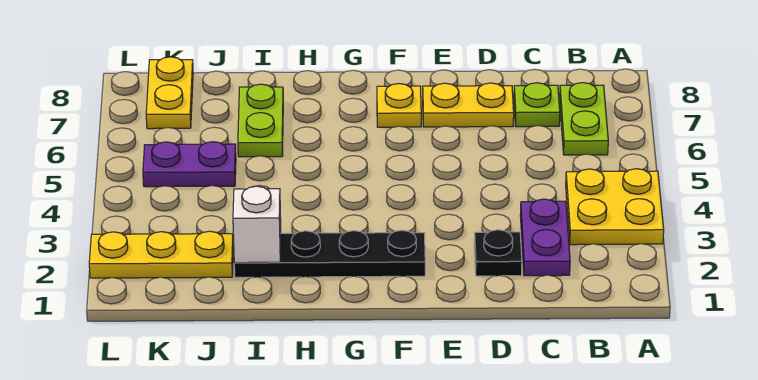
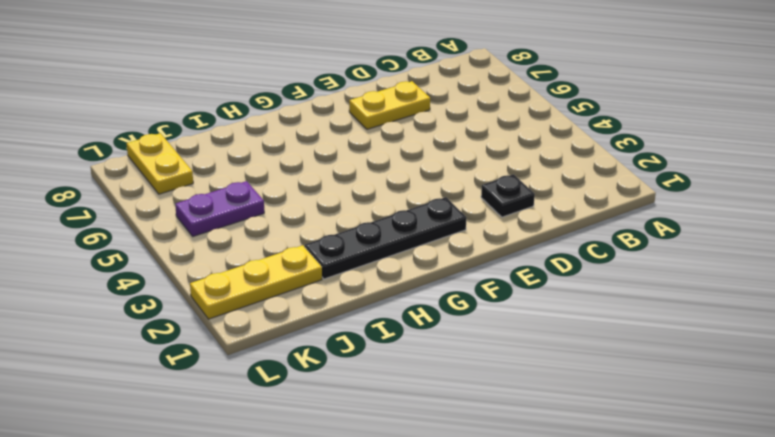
none -> yellow 2x2 plate [566,169,664,245]
none -> lime 1x2 plate [560,83,608,155]
none -> purple 1x2 plate [520,199,570,276]

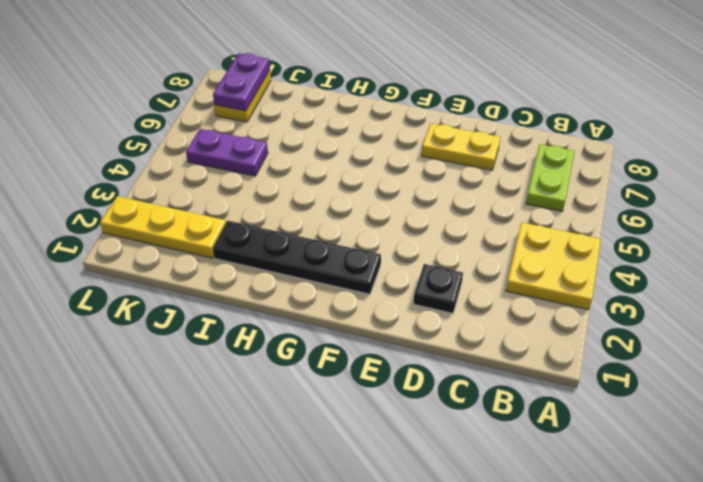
purple 1x2 plate [213,53,270,111] -> purple 1x2 plate moved to [520,199,570,276]
none -> lime 1x1 plate [514,83,560,127]
none -> yellow 1x1 plate [377,84,421,127]
none -> lime 1x2 plate [238,84,283,157]

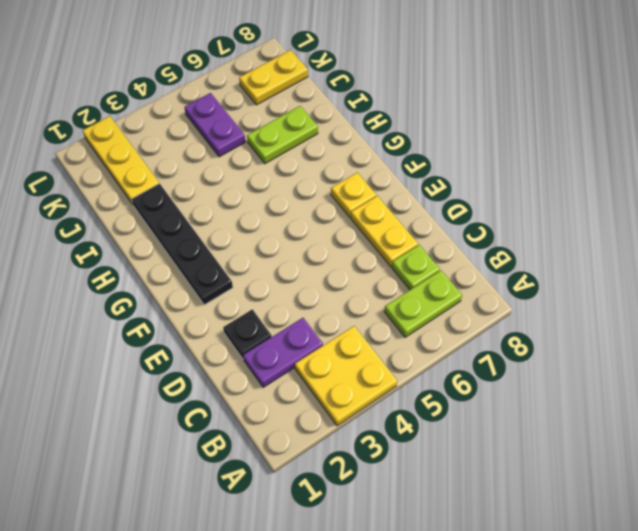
none -> white 1x1 brick [233,186,281,263]

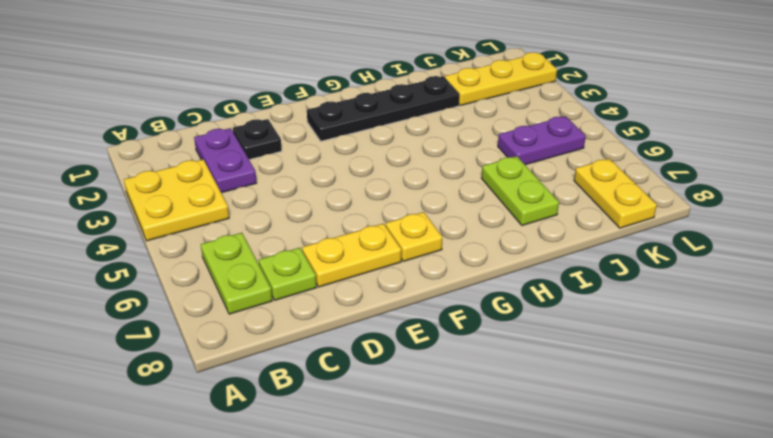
none -> white 1x1 brick [233,186,281,263]

